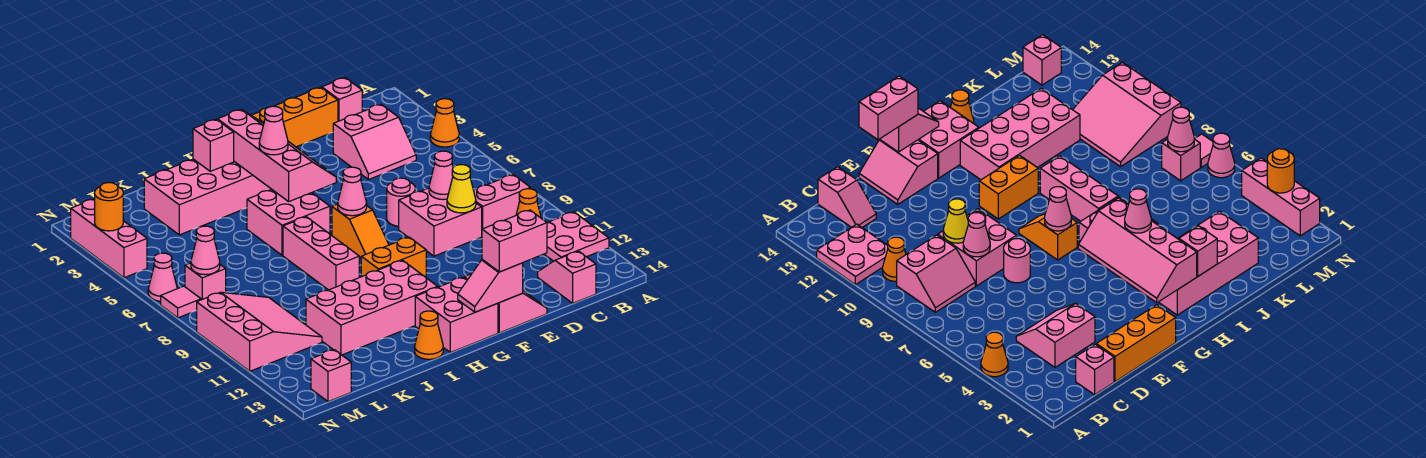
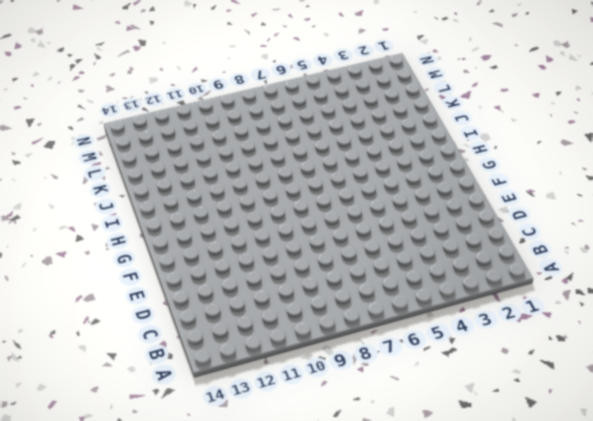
none -> orange 1x1 cone [430,99,459,147]
none -> pink 2x2 plate [544,212,609,261]
none -> pink 2x2 slope [474,174,531,229]
none -> orange 1x1 cone [516,189,541,218]

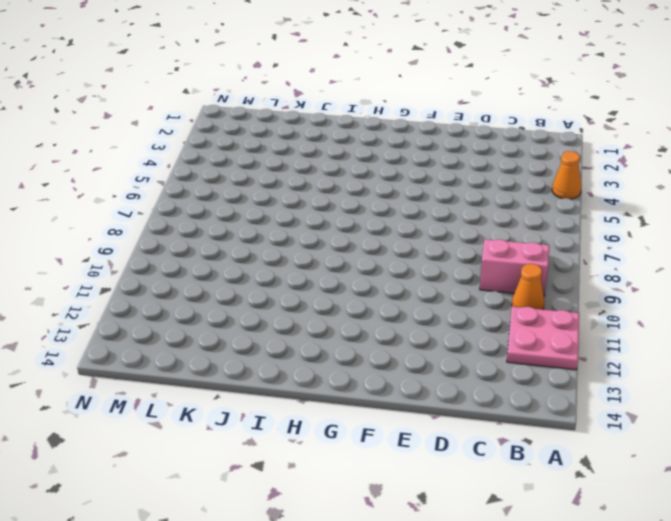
none -> pink 1x1 brick [322,78,362,121]
none -> pink 2x2 slope [333,104,416,180]
none -> pink 1x2 slope [538,251,596,303]
none -> orange 1x3 brick [251,87,338,147]

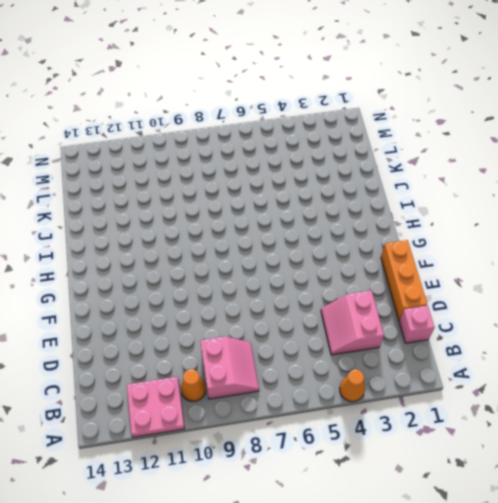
none -> pink 1x2 slope [538,251,596,303]
none -> pink 2x2 brick [399,188,482,256]
none -> pink 1x1 round brick [387,178,415,226]
none -> pink 2x2 slope [464,274,547,333]

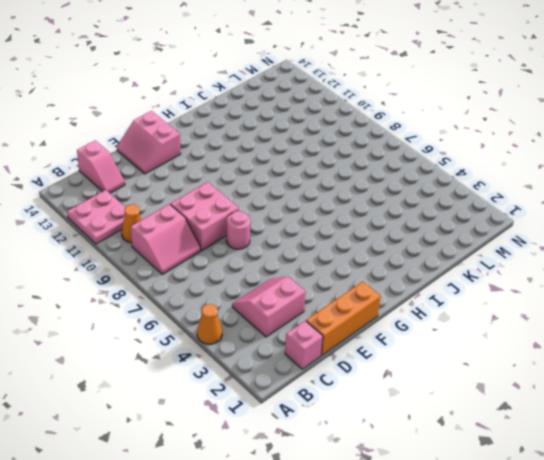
none -> orange 1x2 slope [332,204,389,258]
none -> orange 1x2 brick [361,237,426,277]
none -> pink 2x2 brick [415,277,498,352]
none -> pink 2x4 brick [144,159,271,235]

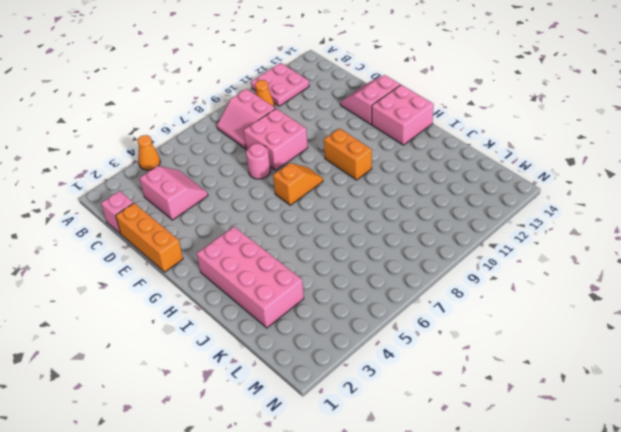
none -> pink 1x2 slope [538,251,596,303]
none -> pink 2x2 brick [247,189,330,255]
none -> pink 2x4 brick [306,260,437,355]
none -> pink 1x3 brick [283,217,359,290]

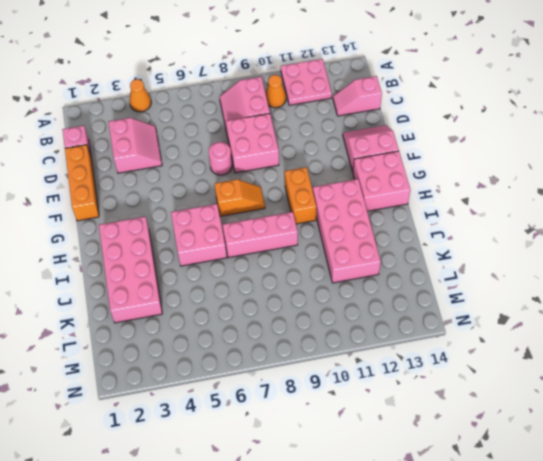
none -> orange 1x1 cone [415,311,443,359]
none -> pink 3x3 slope [197,292,322,371]
none -> pink 1x1 brick [185,263,226,300]
none -> pink 1x1 brick [311,350,351,402]

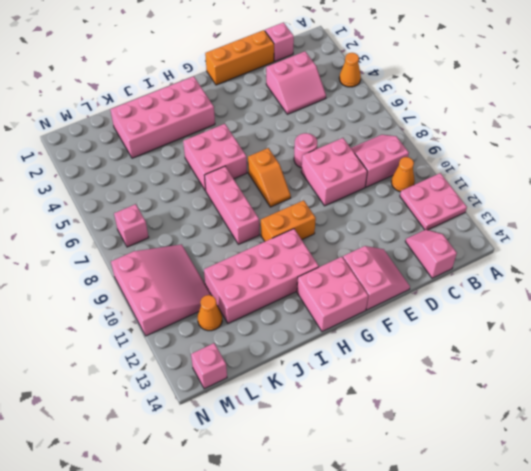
orange 1x1 cone [198,295,222,331] -> orange 1x1 cone moved to [415,311,443,359]
none -> pink 1x3 brick [71,199,147,278]
none -> pink 1x1 cone [148,253,177,301]
none -> pink 1x1 tile [161,286,201,318]
none -> pink 1x1 cone [429,151,453,200]

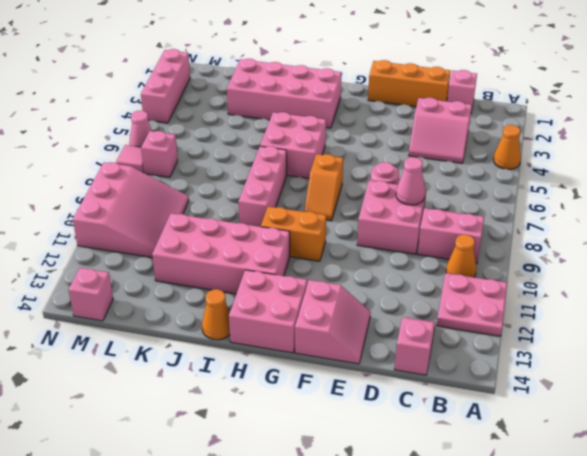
none -> yellow 1x1 cone [447,165,476,213]
none -> pink 1x2 slope [458,260,523,312]
none -> pink 2x4 slope [218,109,336,202]
none -> pink 1x1 cone [338,167,367,216]

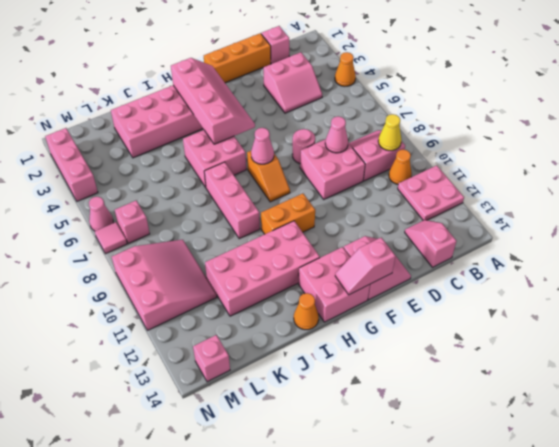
yellow 1x1 cone [378,114,401,151] -> yellow 1x1 cone moved to [447,165,476,213]
none -> pink 1x1 brick [193,119,234,171]
none -> pink 1x1 cone [191,226,220,275]
none -> orange 1x1 round brick [95,183,123,231]
none -> pink 1x2 brick [482,210,547,272]

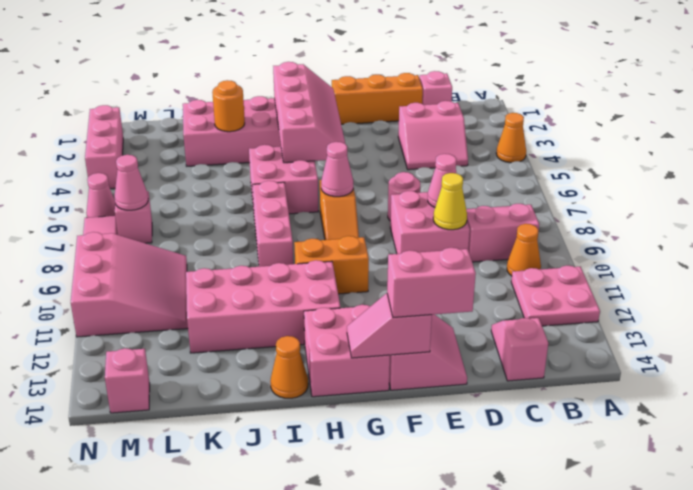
orange 1x1 round brick [212,80,245,132] -> orange 1x1 round brick moved to [95,183,123,231]
none -> pink 1x1 brick [193,119,234,171]
none -> pink 1x1 cone [259,106,288,155]

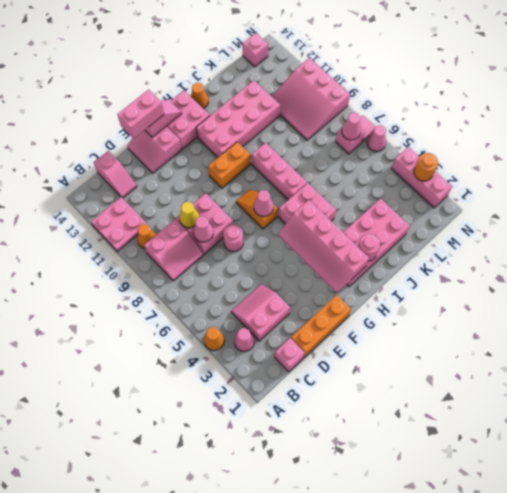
pink 1x1 cone [234,328,254,351] -> pink 1x1 cone moved to [259,106,288,155]
pink 1x1 round brick [358,234,380,261] -> pink 1x1 brick [193,119,234,171]

